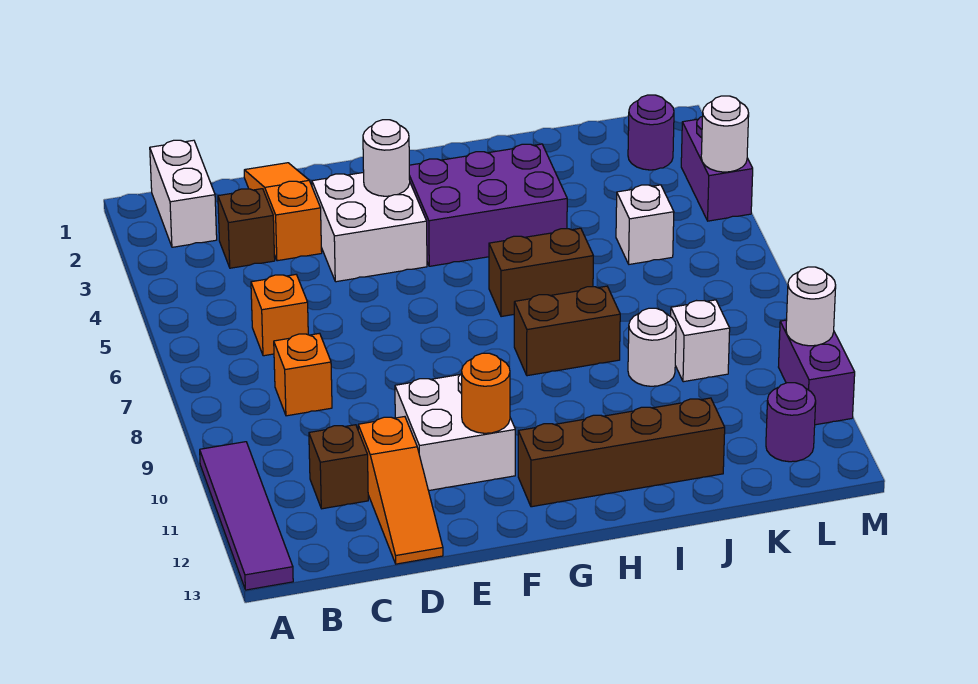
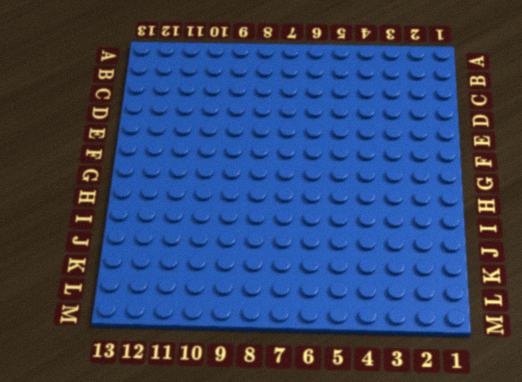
none -> purple 1x4 tile [200,442,293,590]
none -> white 1x2 brick [150,140,217,247]
none -> brown 1x1 brick [218,189,275,268]

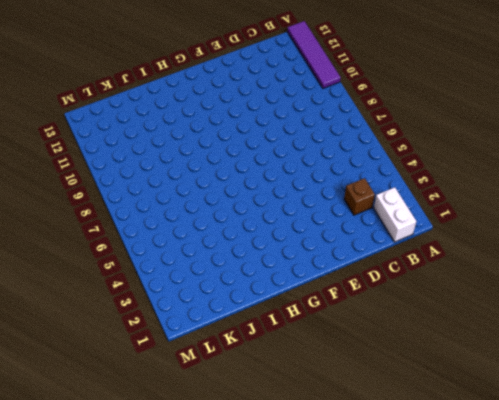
none -> orange 1x1 brick [251,275,308,356]
none -> orange 1x1 brick [274,333,332,416]
none -> brown 1x1 brick [309,425,368,509]

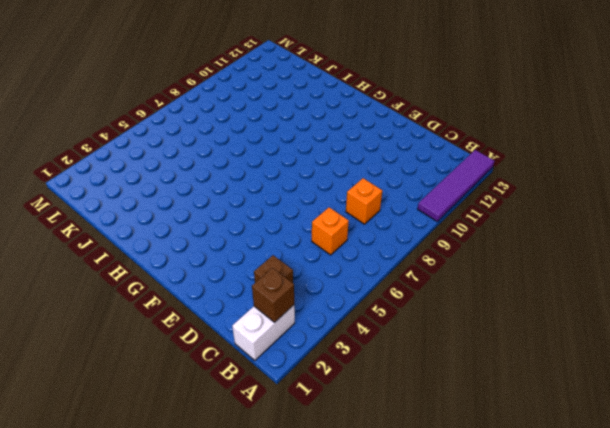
brown 1x1 brick [252,268,294,322] -> brown 1x1 brick moved to [309,425,368,509]
none -> orange 1x3 slope [244,163,322,261]
none -> orange 1x3 slope [358,417,443,564]
none -> white 2x2 brick [312,172,427,282]

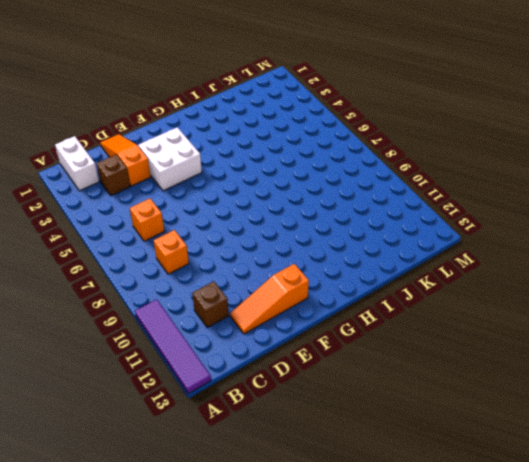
orange 1x3 slope [230,264,309,334] -> orange 1x3 slope turned to [358,417,443,564]
none -> white 2x2 brick [395,374,515,491]
none -> purple 2x3 brick [409,144,567,266]
none -> brown 1x4 brick [518,398,725,507]

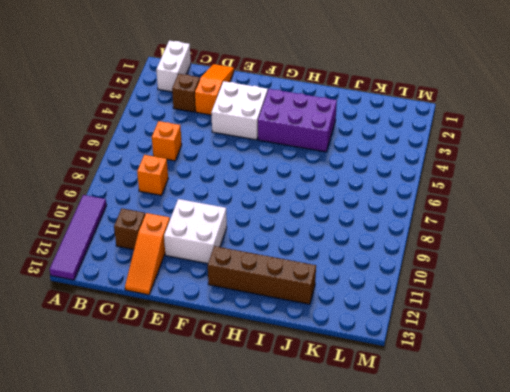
none -> brown 1x2 brick [489,228,593,317]
none -> brown 1x2 brick [514,286,620,376]
none -> white 1x1 round brick [628,308,676,386]

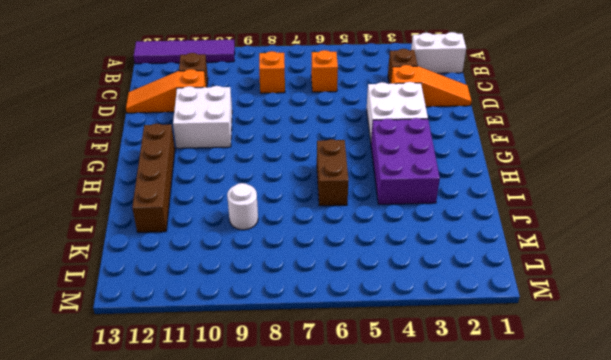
none -> brown 1x2 brick [514,286,620,376]
none -> white 1x1 brick [616,185,674,264]
none -> white 1x1 brick [671,300,730,382]

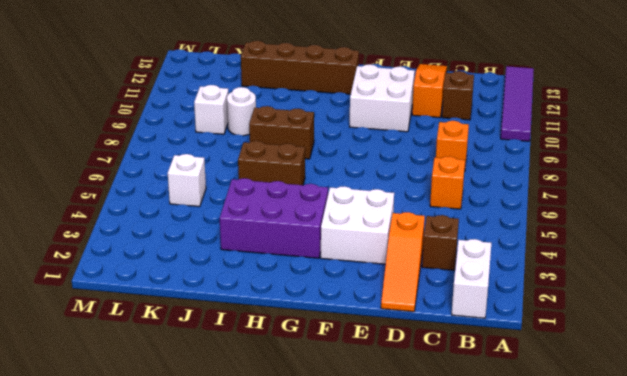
none -> purple 1x1 round brick [628,95,674,170]
none -> purple 1x1 round brick [766,383,816,462]
none -> purple 1x2 brick [681,116,753,221]

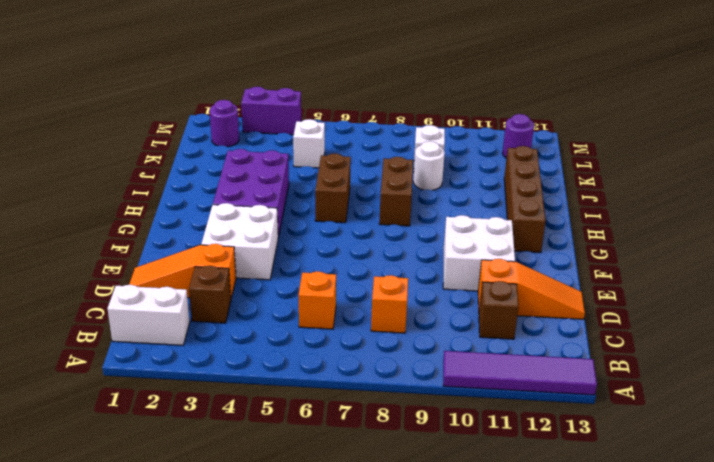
none -> purple 1x2 brick [779,320,855,425]
none -> white 1x1 round brick [363,120,410,196]
none -> orange 1x1 round brick [462,353,510,433]

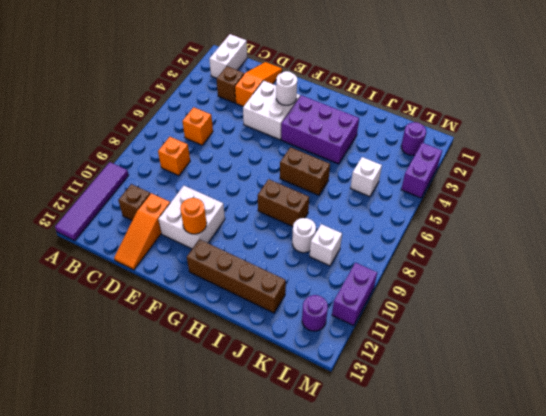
none -> white 1x1 round brick [701,96,749,172]
none -> white 1x1 round brick [786,267,836,346]

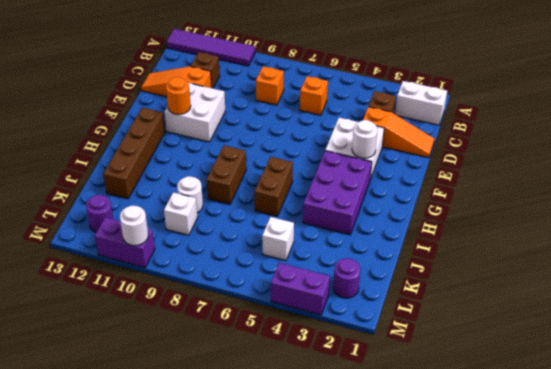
none -> white 1x1 round brick [701,96,749,172]

